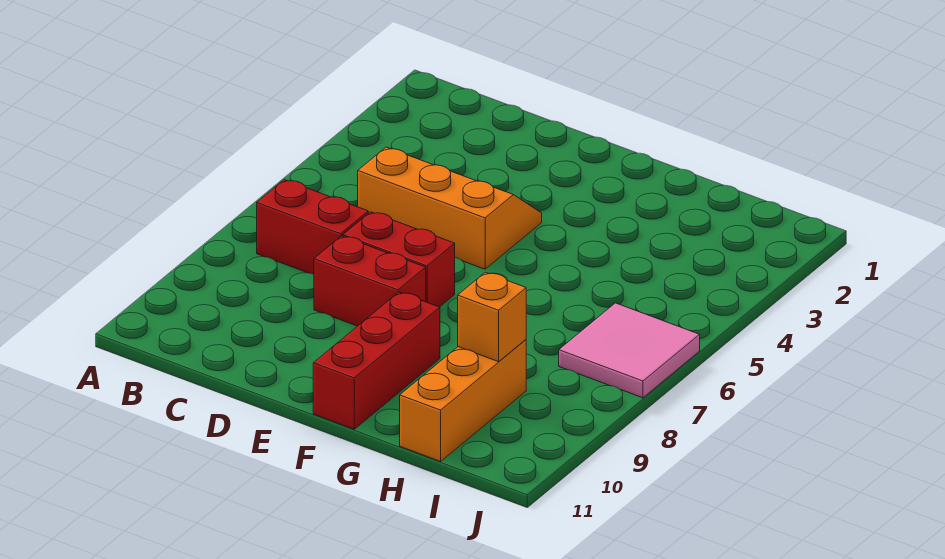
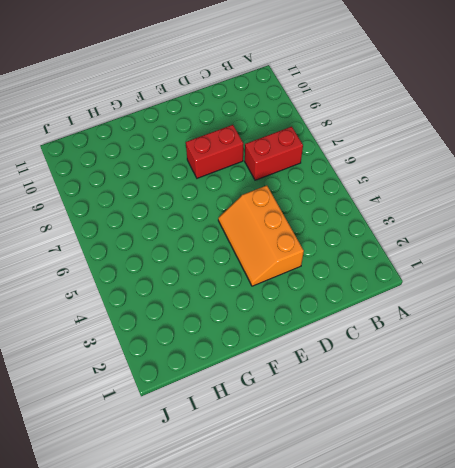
orange 2x3 slope [218,185,304,286] -> orange 2x3 slope turned to [358,147,542,269]
none -> red 1x2 brick [343,212,455,307]
none -> red 1x3 brick [313,292,440,429]

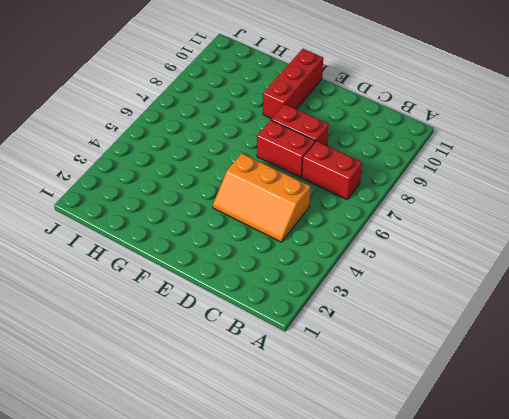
none -> orange 1x3 brick [400,340,526,461]
none -> pink 2x2 tile [559,303,700,398]

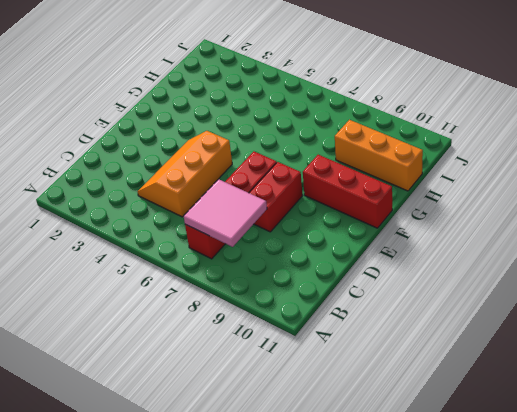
pink 2x2 tile [184,179,267,247] -> pink 2x2 tile moved to [559,303,700,398]
none -> orange 1x1 brick [458,272,526,362]

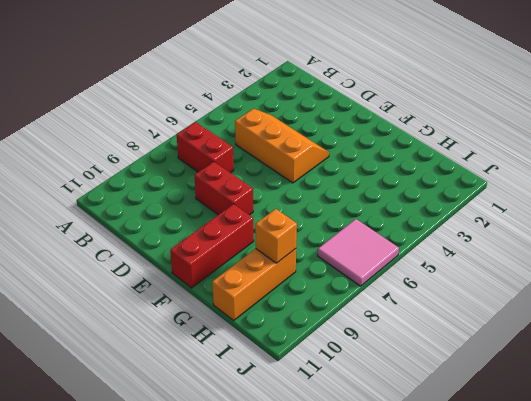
none -> red 1x2 brick [343,212,455,307]

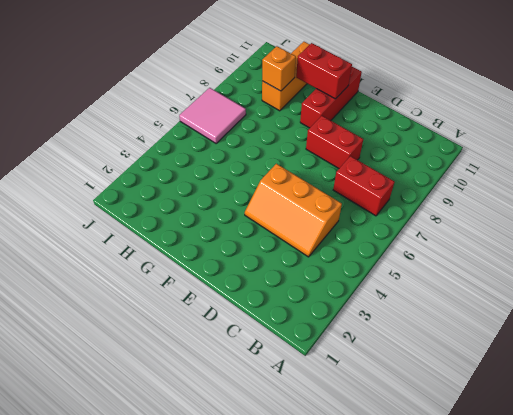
red 1x2 brick [296,43,352,99] -> red 1x2 brick moved to [343,212,455,307]

